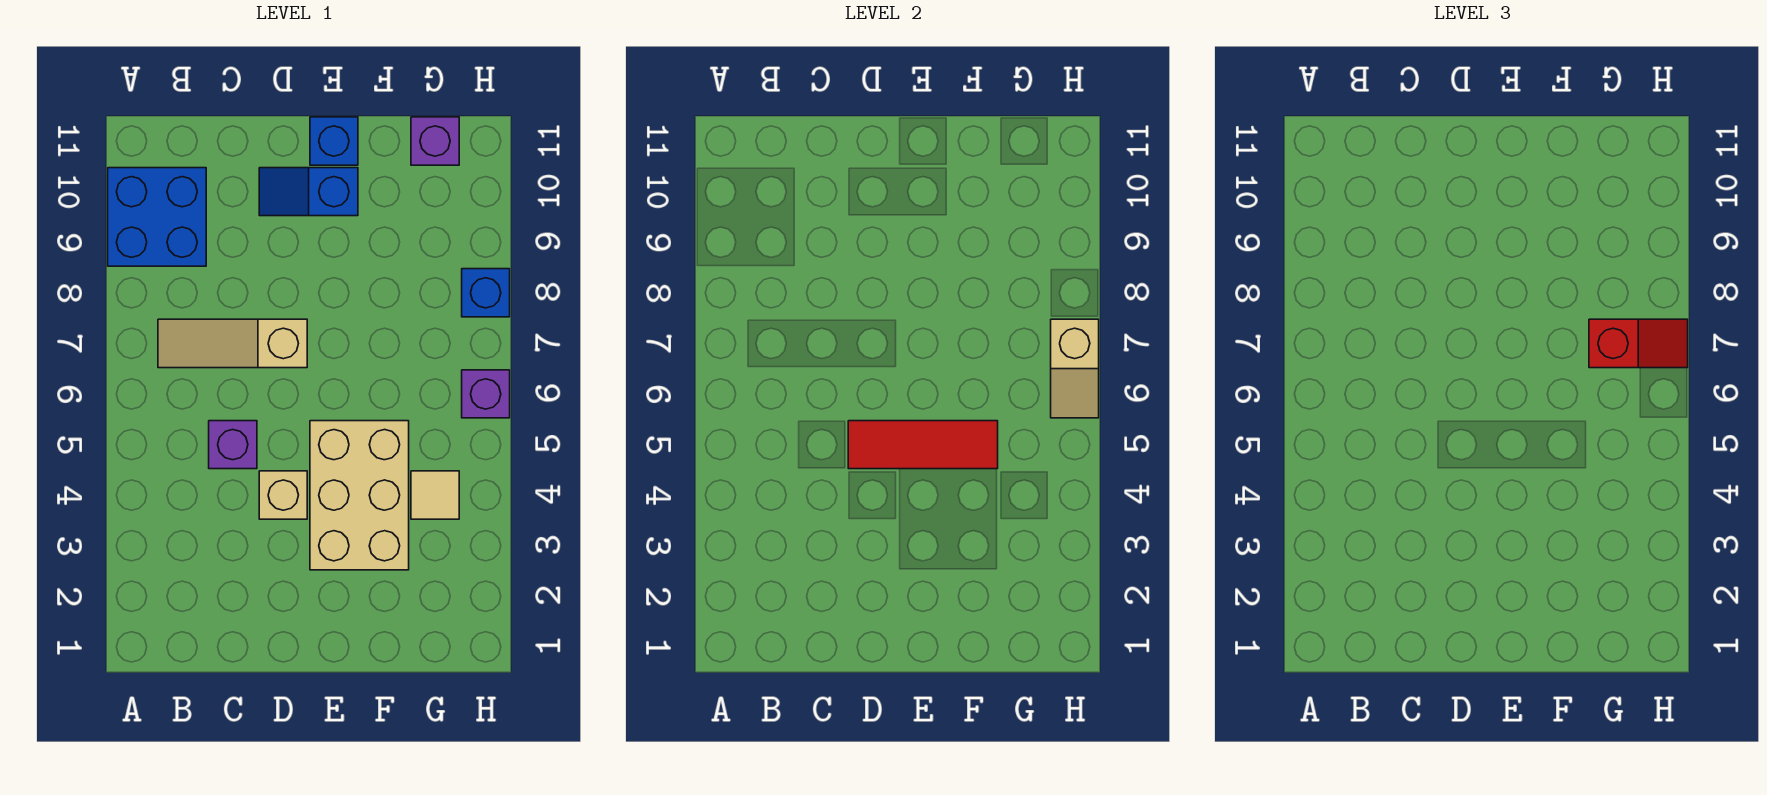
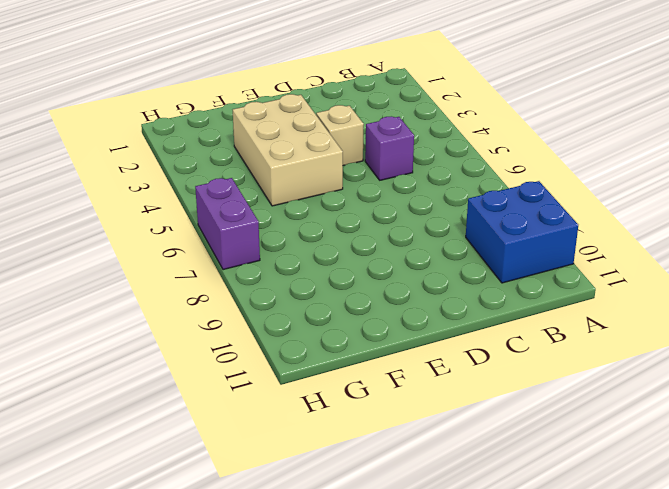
purple 1x2 brick [195,178,260,270] -> purple 1x1 brick [462,370,510,418]
none -> tan 1x3 slope [158,319,307,368]
none -> blue 1x2 slope [259,168,358,216]
none -> blue 1x1 brick [310,117,358,165]

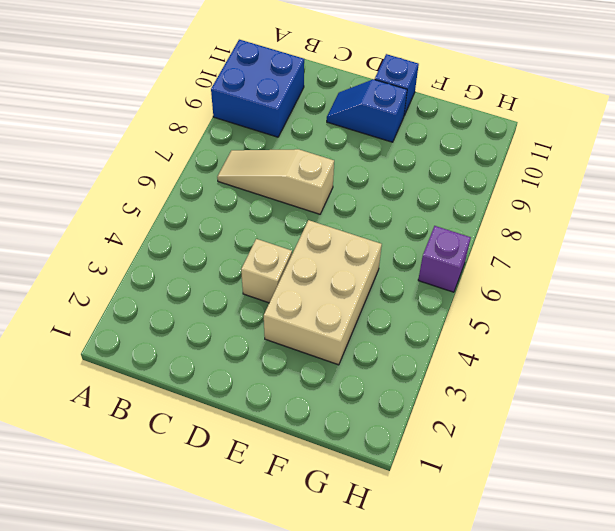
none -> purple 1x1 brick [209,421,257,469]
none -> tan 1x1 tile [411,471,459,519]
none -> purple 1x1 brick [411,117,459,165]

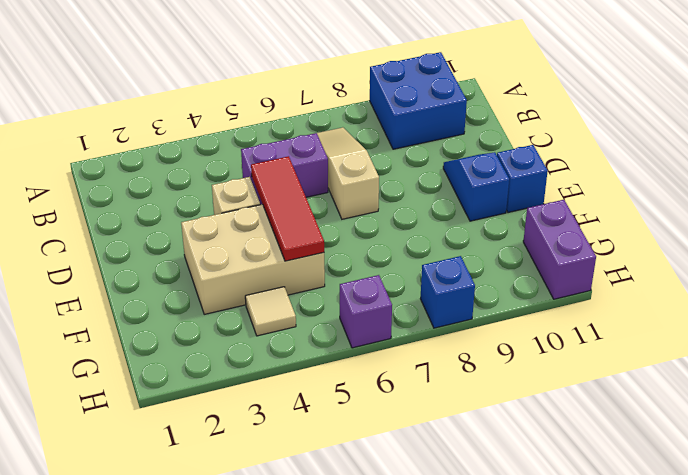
purple 1x2 brick [241,133,328,205] -> purple 1x1 brick [209,421,257,469]
purple 1x2 brick [523,200,596,299] -> purple 1x1 brick [411,117,459,165]
none -> tan 1x2 slope [1051,319,1099,418]
none -> red 1x2 slope [1589,319,1688,368]

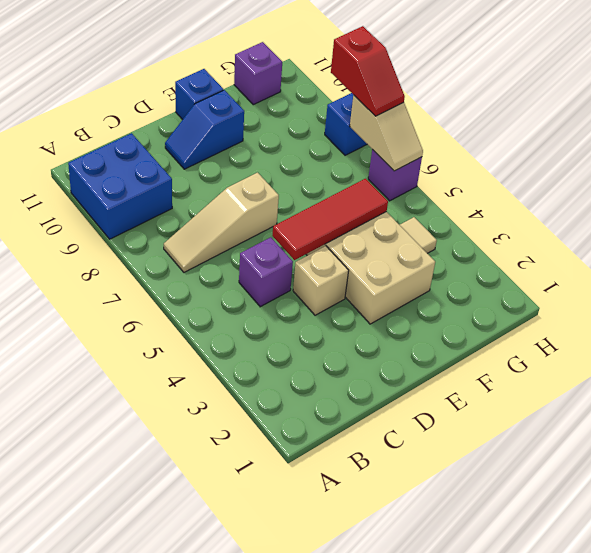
red 1x2 slope [331,26,405,116] -> red 1x2 slope turned to [1589,319,1688,368]

